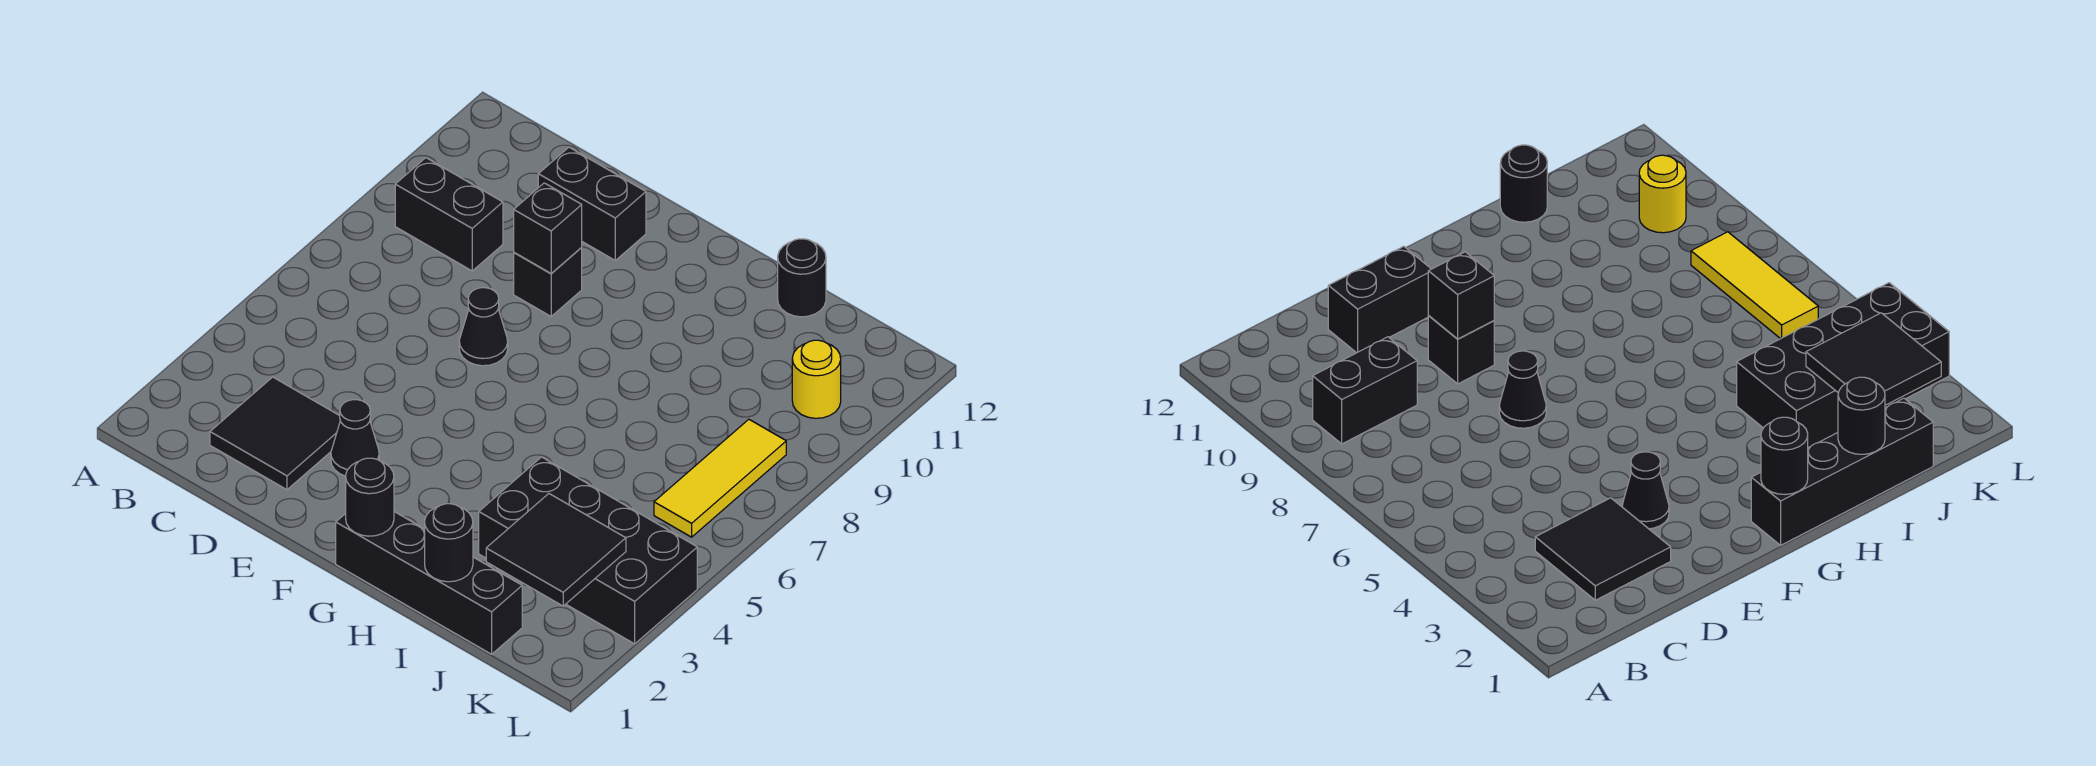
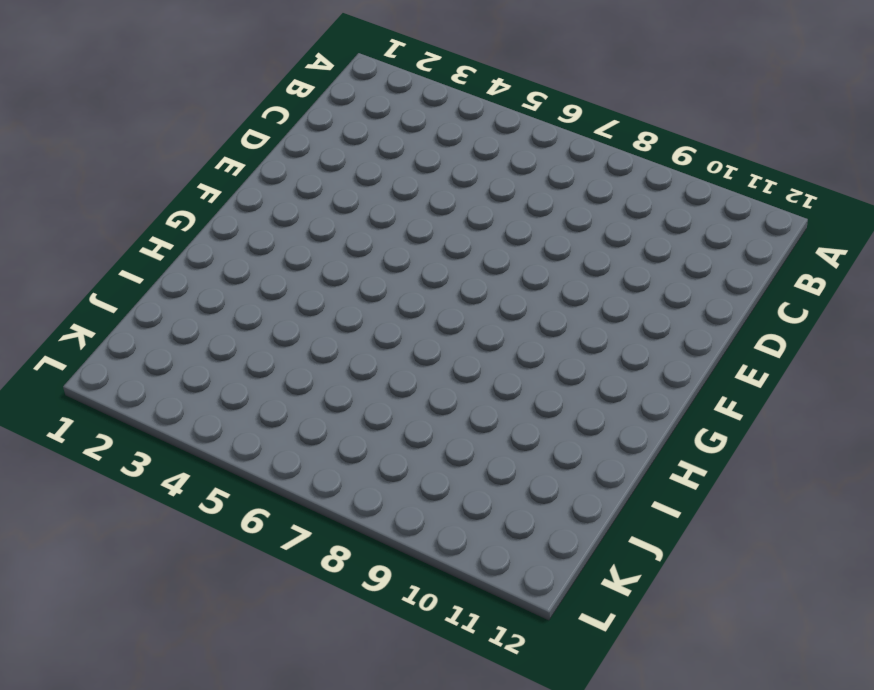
none -> black 1x2 brick [395,158,503,271]
none -> black 2x2 tile [210,377,340,490]
none -> black 1x2 brick [538,147,646,260]

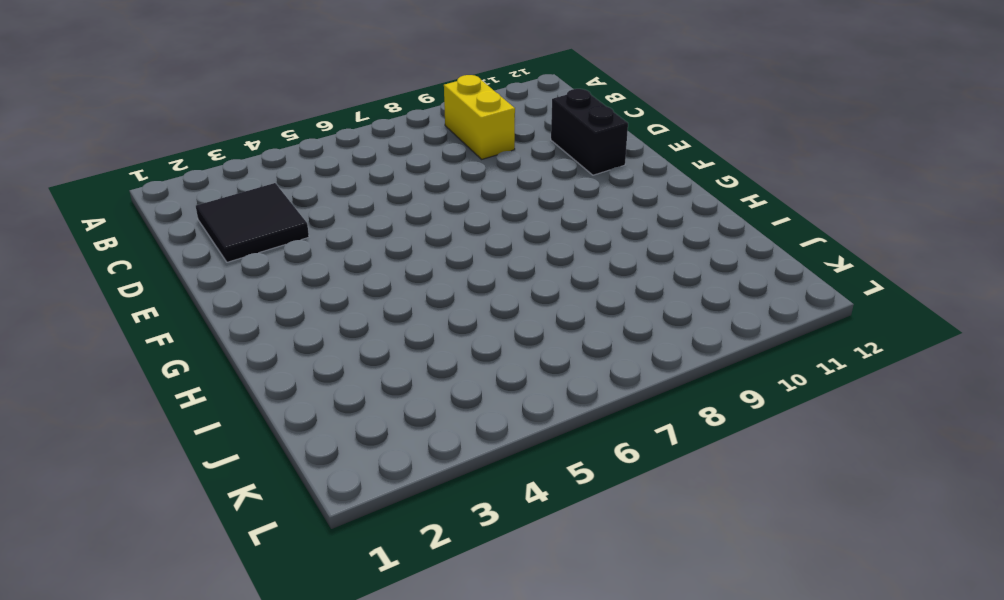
yellow 1x2 brick [444,75,515,159] -> black 1x2 brick [395,158,503,271]
none -> black 1x1 cone [331,400,379,476]
none -> black 1x1 cone [459,288,508,366]
none -> black 1x1 brick [514,248,582,316]

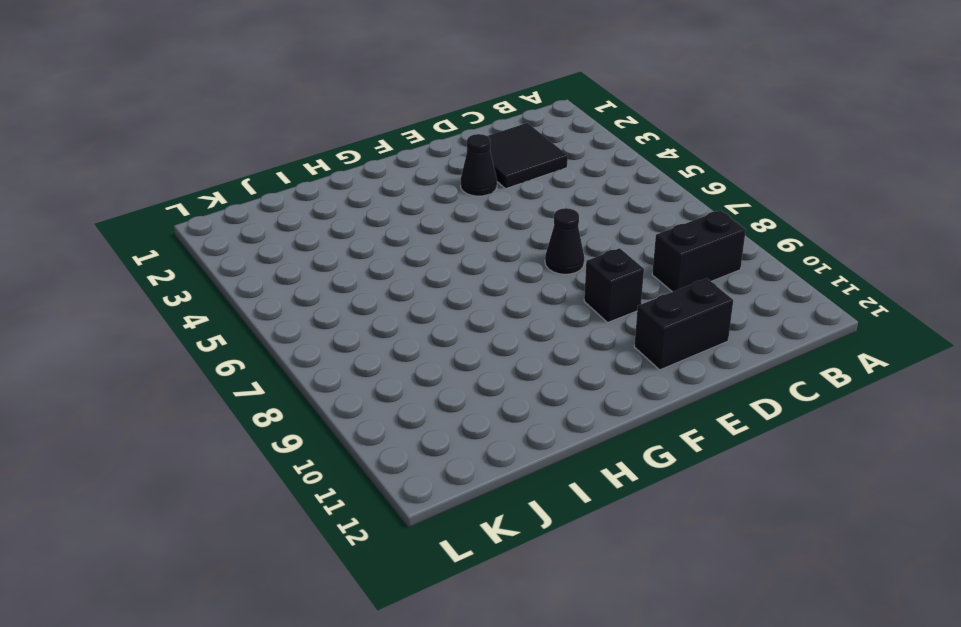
none -> black 1x4 brick [336,512,522,654]
none -> black 2x4 brick [479,457,697,644]
none -> black 1x1 round brick [778,239,826,317]

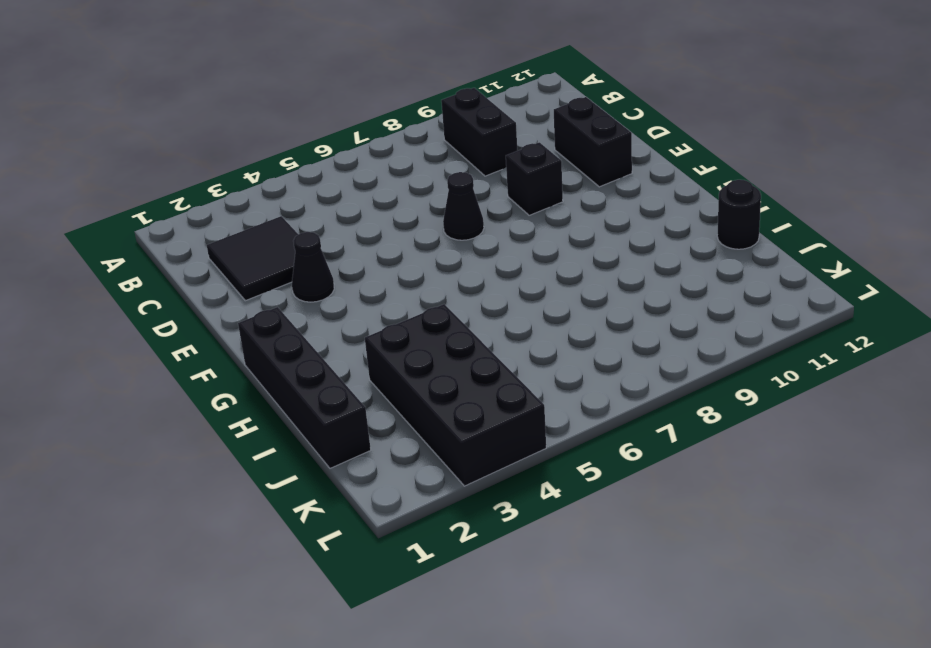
none -> yellow 1x3 tile [654,419,786,537]
none -> yellow 1x1 round brick [792,340,841,418]
none -> black 1x1 brick [514,183,582,273]

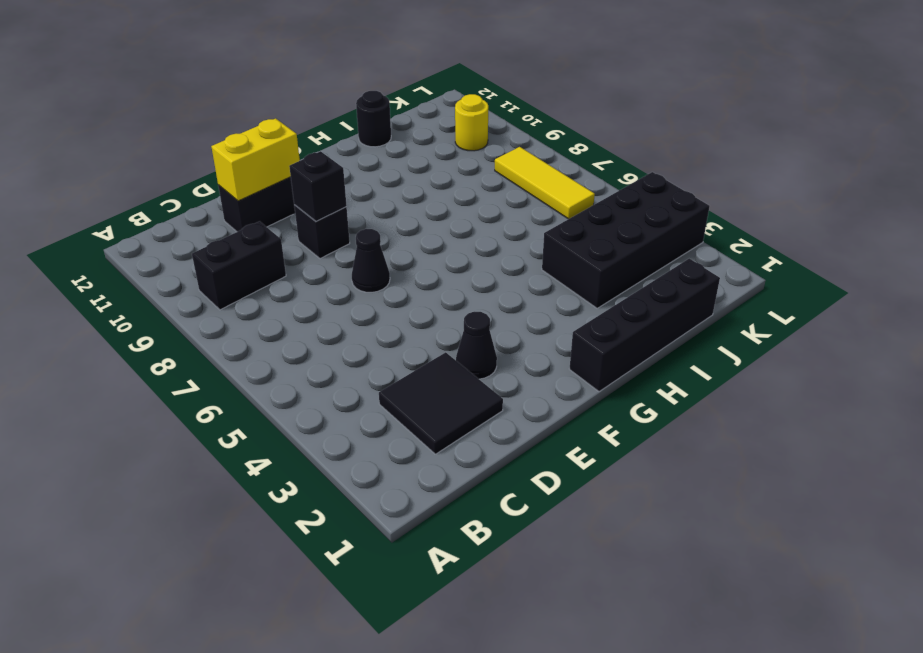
yellow 1x2 brick [211,118,300,201] -> none
none -> black 1x1 round brick [346,458,394,536]
none -> black 1x1 round brick [425,504,473,582]
none -> black 2x2 tile [486,494,626,606]

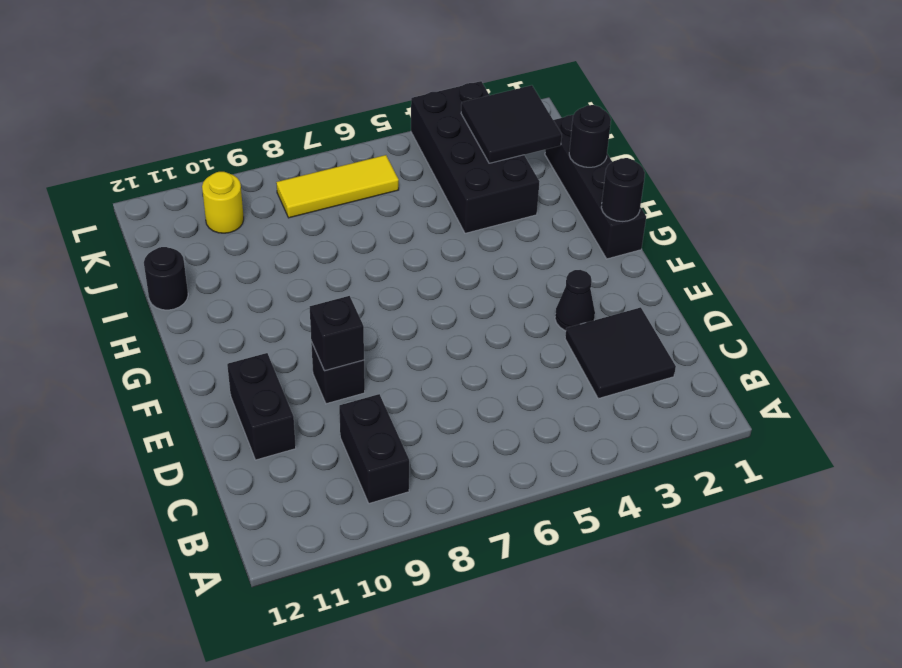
none -> black 1x1 cone [459,288,508,366]

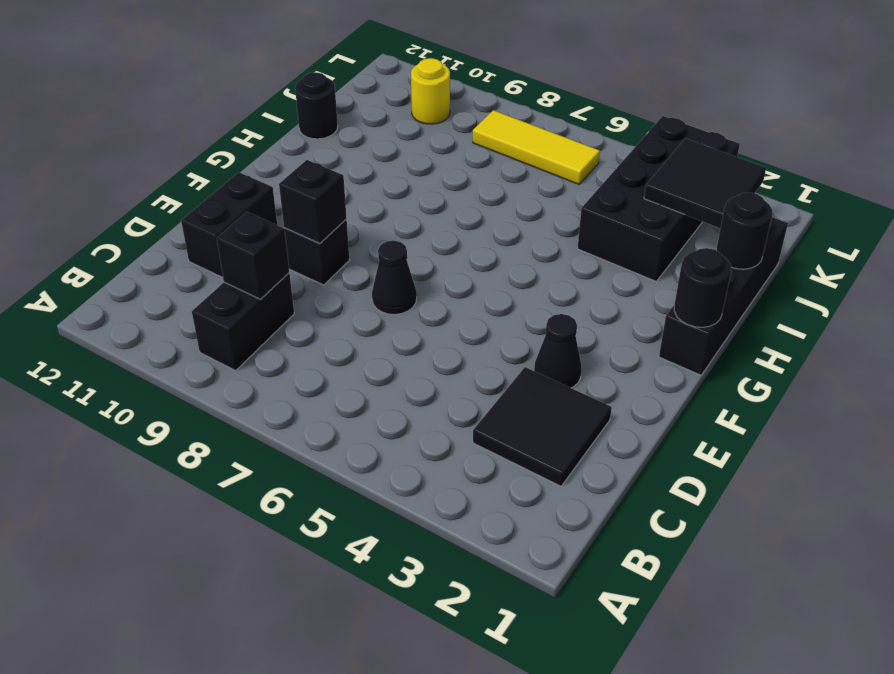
black 1x1 brick [216,212,289,299] -> none

